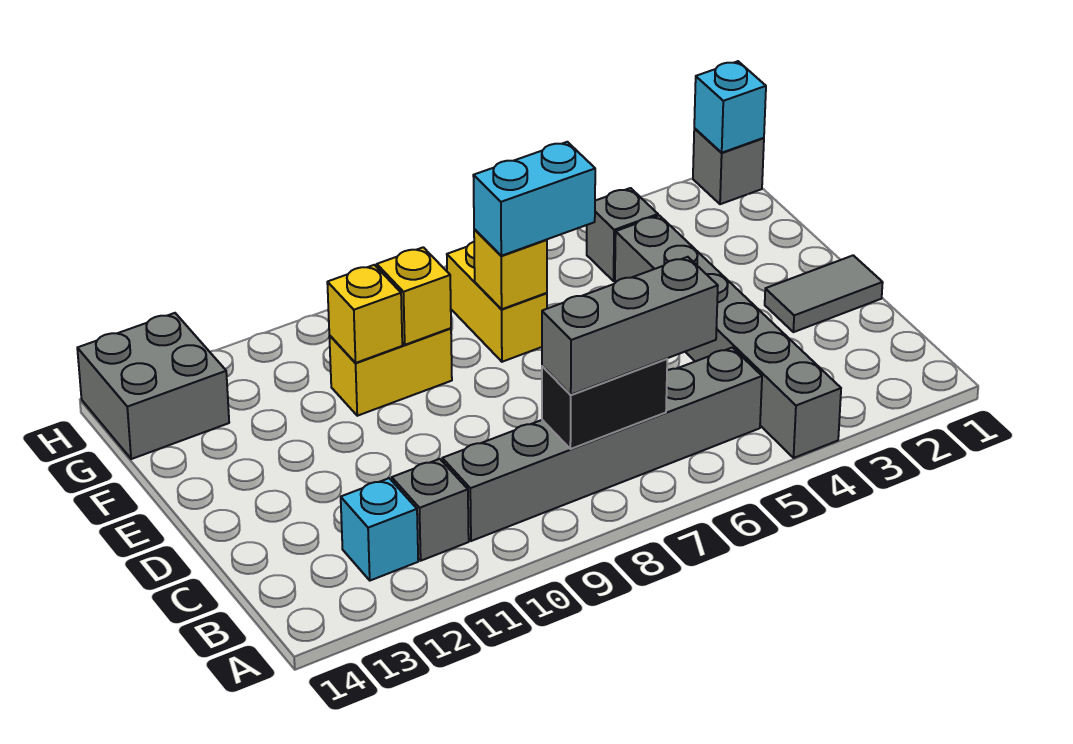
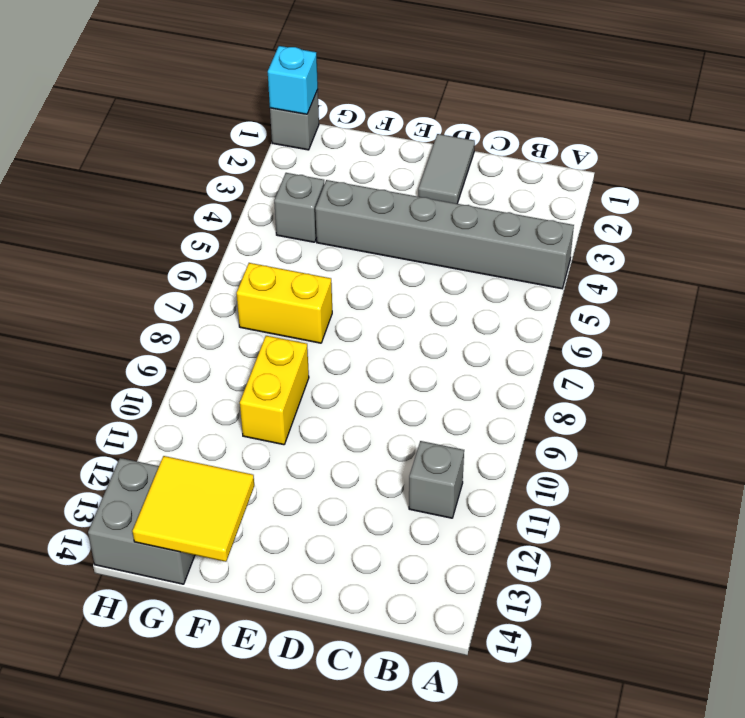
yellow 2x2 tile [133,456,254,562] -> none
none -> grey 1x6 brick [442,347,762,541]
none -> cyan 1x1 brick [341,478,418,581]
none -> black 1x2 brick [542,359,667,449]

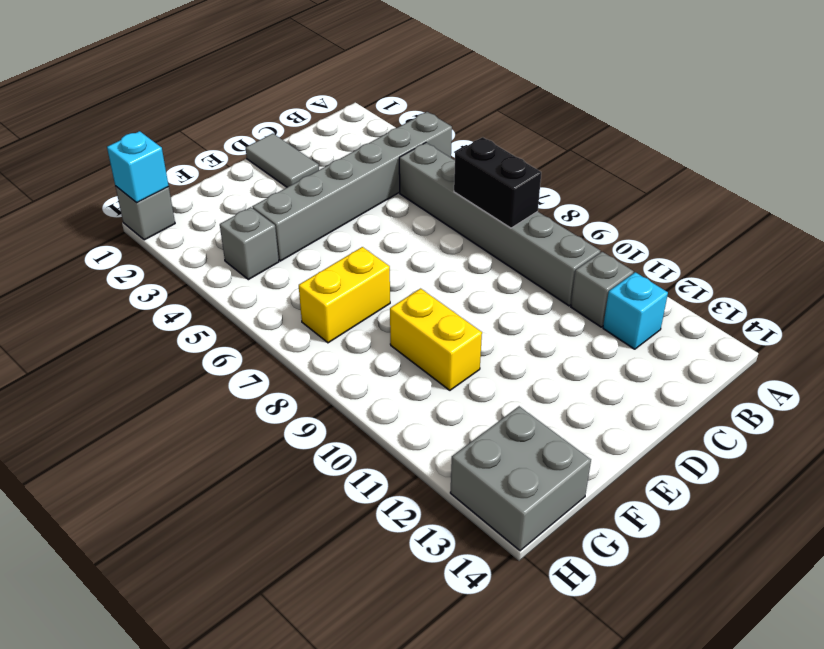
none -> yellow 1x1 brick [474,229,547,309]
none -> yellow 1x1 brick [377,247,451,345]
none -> yellow 1x1 brick [327,265,402,363]

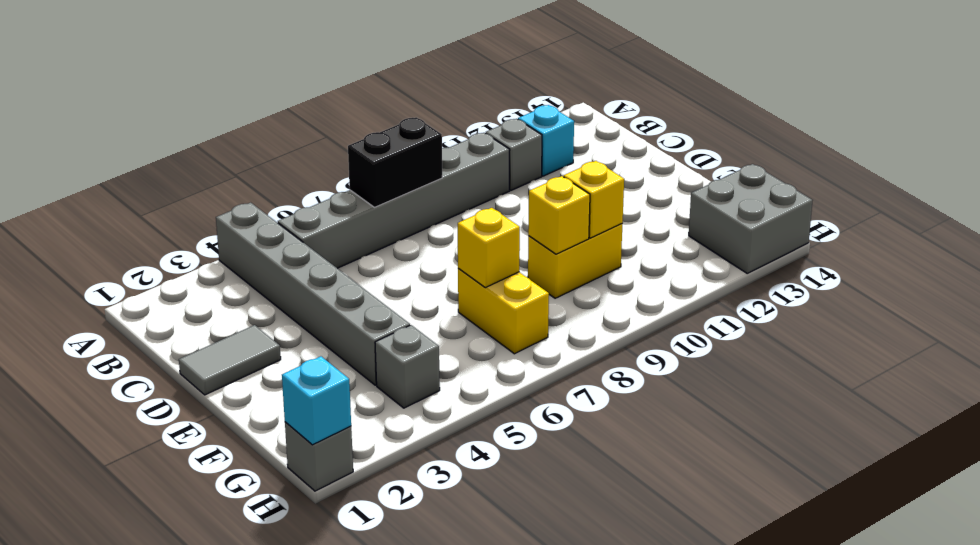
none -> grey 1x3 brick [542,257,718,395]
none -> cyan 1x2 brick [473,142,595,256]

